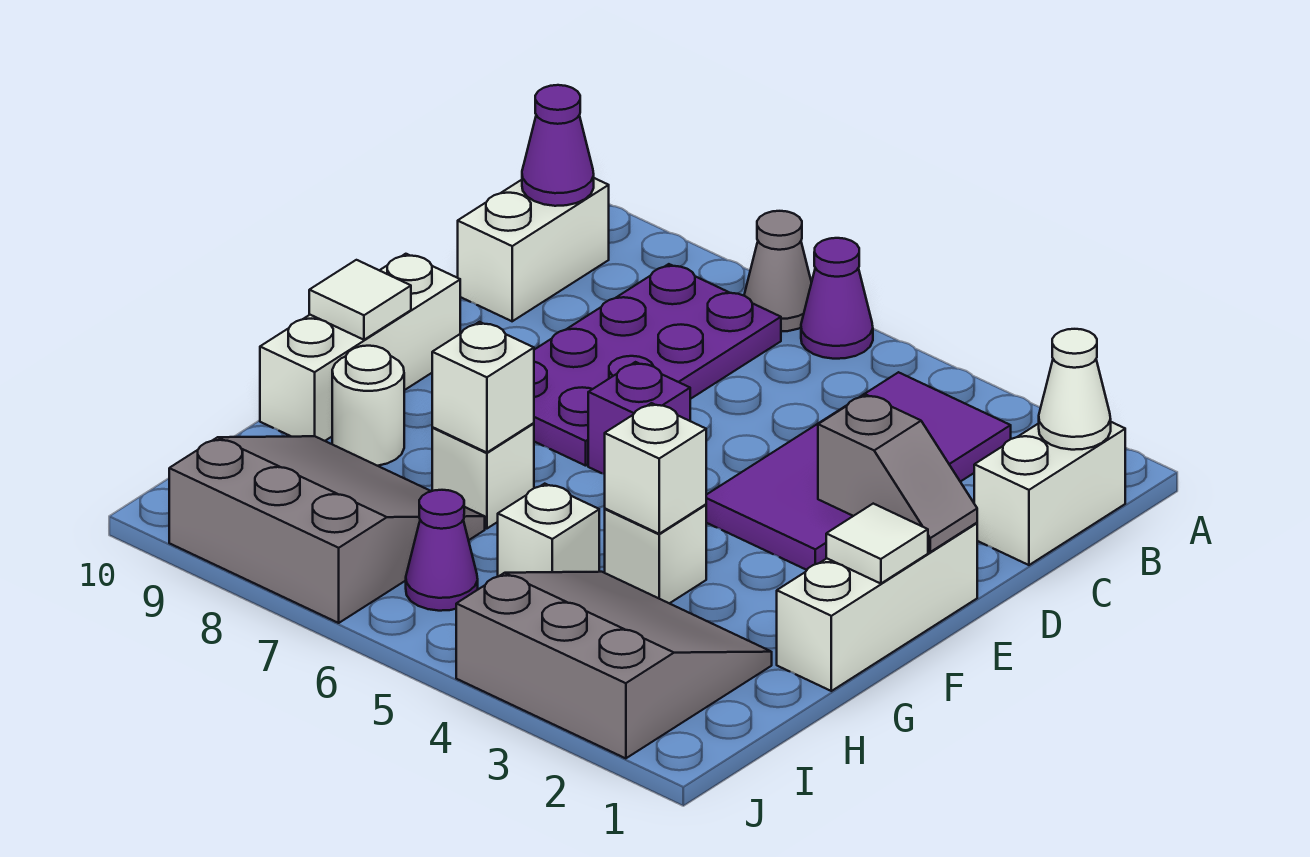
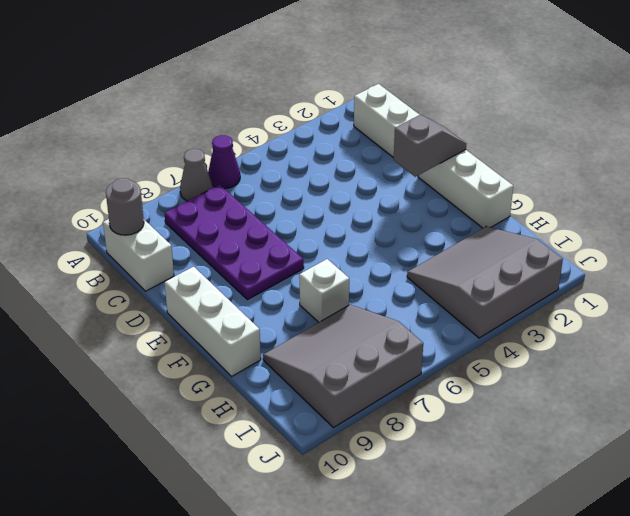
grey 1x1 round brick [106,178,144,235] -> purple 1x1 cone [522,85,594,206]
none -> purple 2x4 tile [706,372,1011,570]
none -> purple 1x1 brick [588,362,690,474]
none -> white 1x1 brick [605,504,706,603]

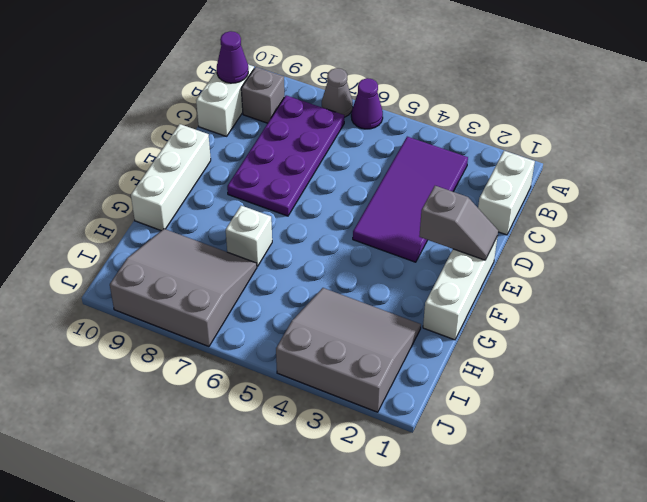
grey 1x1 brick [241,67,284,123] -> none
none -> purple 1x1 brick [588,362,690,474]
none -> white 1x1 brick [605,504,706,603]
none -> white 1x1 round brick [332,346,404,466]

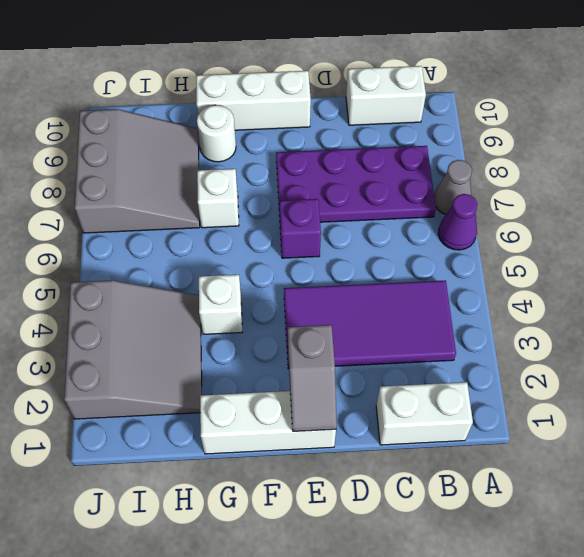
none -> white 1x1 brick [498,484,599,577]
none -> purple 1x1 cone [406,490,478,611]
none -> white 1x1 cone [1039,329,1111,450]

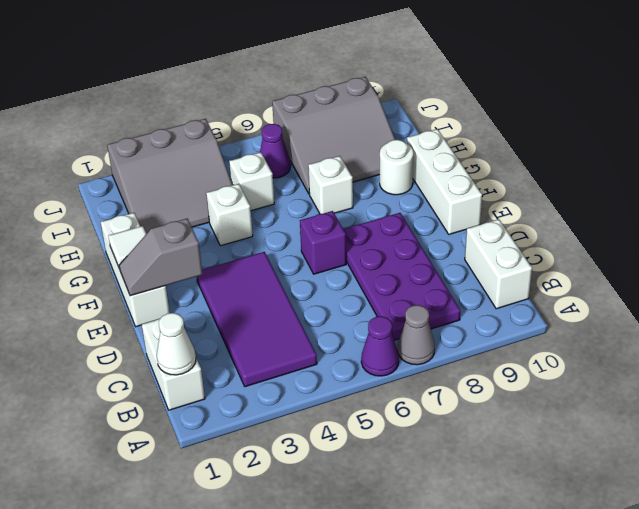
none -> purple 1x1 cone [522,85,594,206]
none -> white 1x1 tile [309,260,411,340]
none -> white 1x1 brick [605,403,706,534]

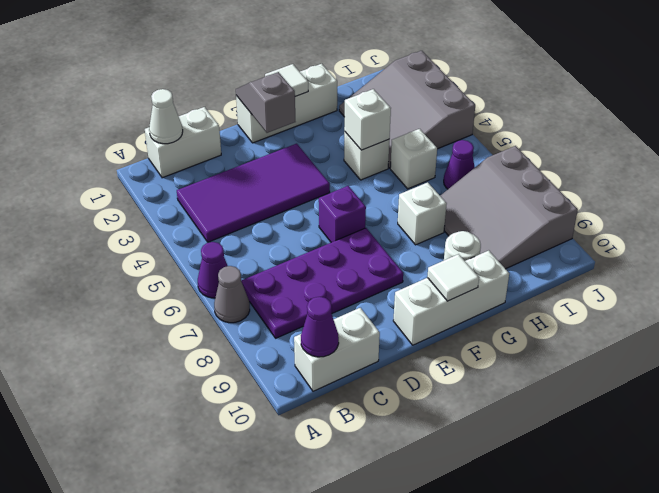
none -> white 1x1 brick [432,322,534,453]

